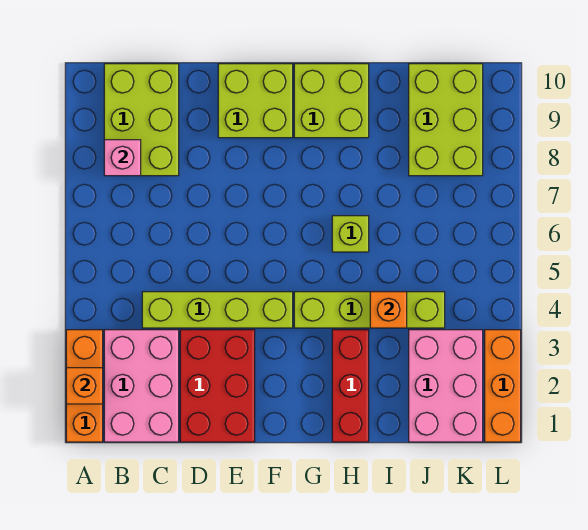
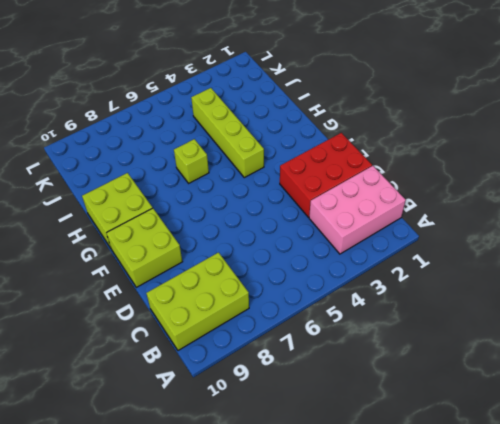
none -> orange 1x3 brick [66,330,103,442]
none -> lime 1x4 brick [142,292,293,328]
none -> red 1x3 brick [332,330,369,442]

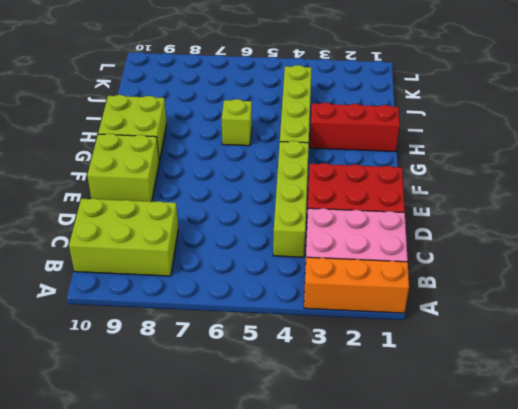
none -> pink 2x3 brick [409,330,483,442]
none -> lime 2x3 brick [409,64,483,176]
none -> orange 1x3 brick [485,330,521,442]

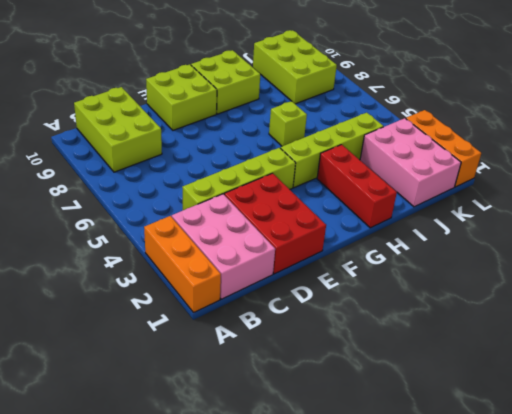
none -> orange 1x1 brick [66,368,103,404]
none -> pink 1x1 brick [104,140,141,176]
none -> orange 1x1 brick [370,292,407,328]

